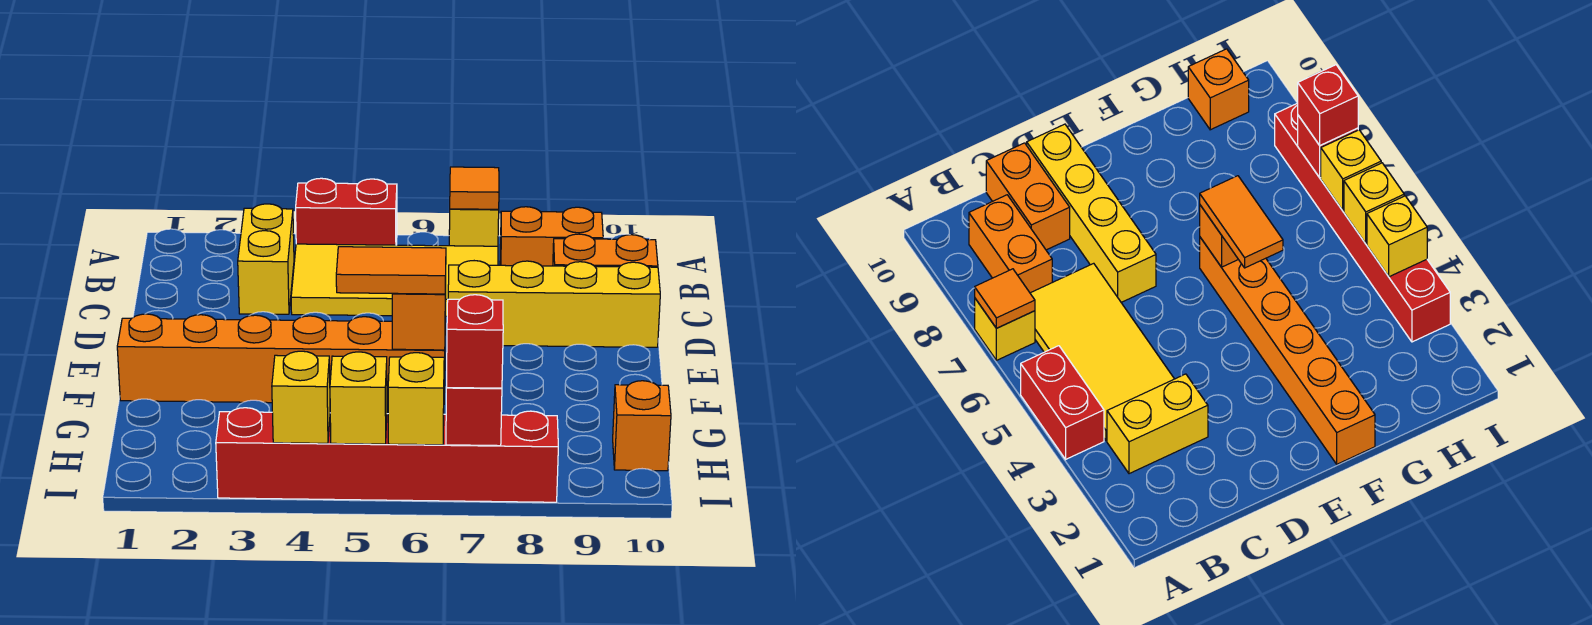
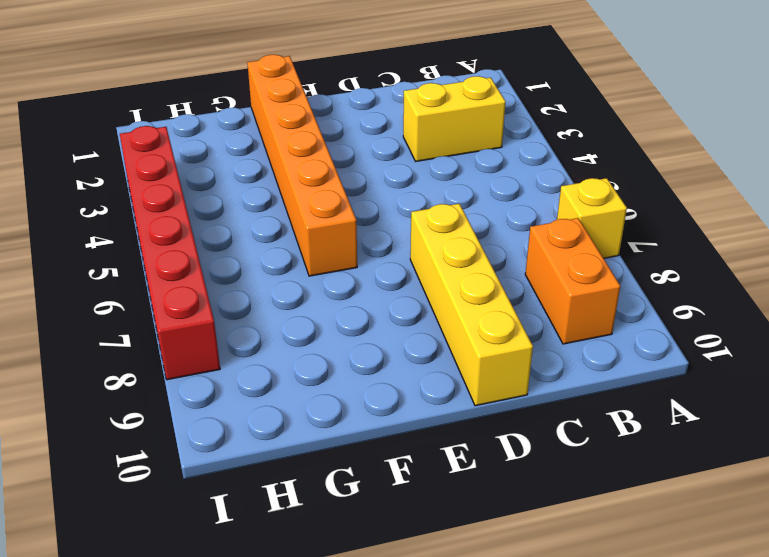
none -> red 1x2 brick [296,178,397,245]
none -> yellow 2x4 tile [291,244,498,316]
none -> orange 1x2 brick [553,234,658,267]

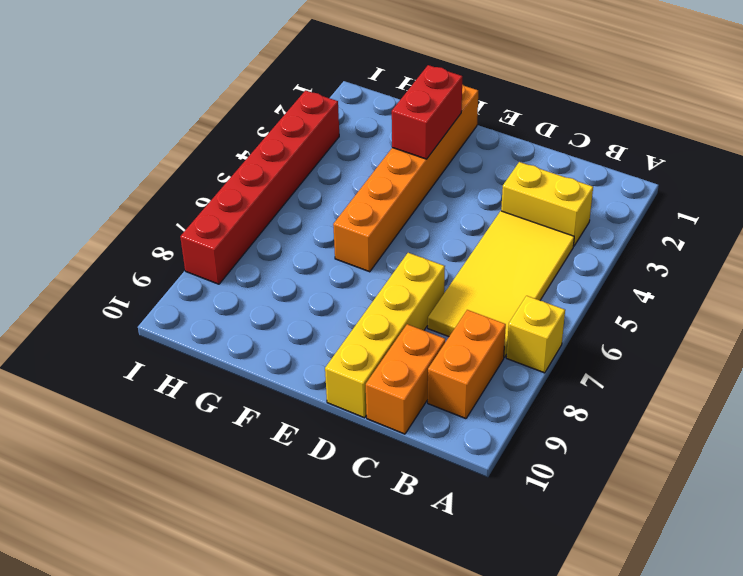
red 1x2 brick [392,65,463,159] -> red 1x2 brick moved to [296,178,397,245]
none -> orange 1x1 brick [613,381,671,471]
none -> orange 1x1 tile [450,167,499,209]
none -> orange 1x1 brick [392,285,446,350]

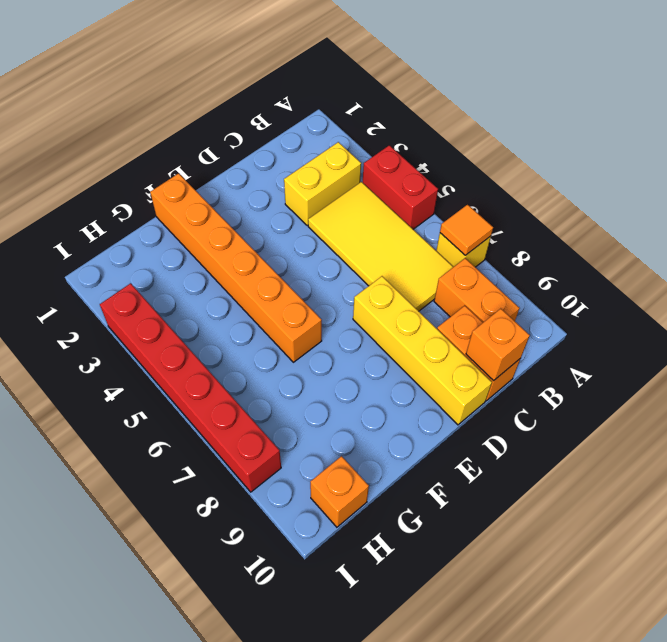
orange 1x1 brick [466,309,530,381] -> orange 1x1 brick moved to [392,285,446,350]
none -> yellow 1x1 brick [272,351,330,443]
none -> yellow 1x1 brick [330,352,387,444]
none -> yellow 1x1 brick [388,353,444,445]

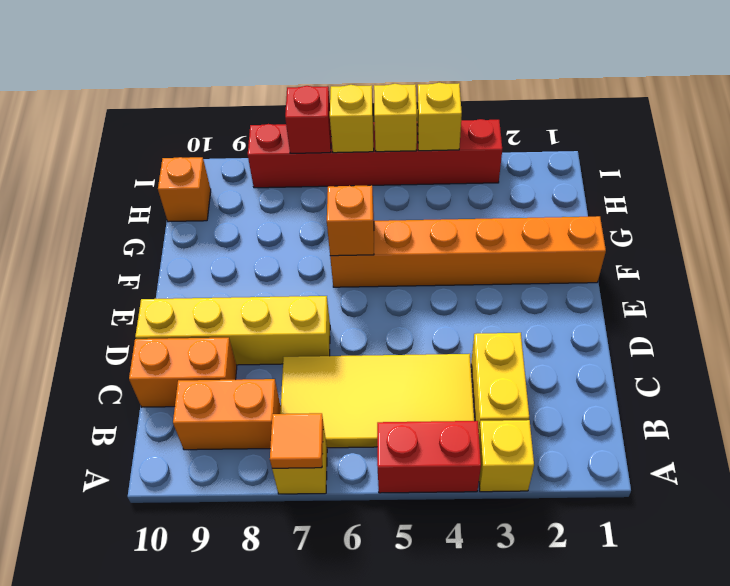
yellow 1x1 brick [479,420,534,492] -> none
none -> orange 1x2 tile [336,247,446,294]
none -> red 1x1 brick [446,295,503,388]

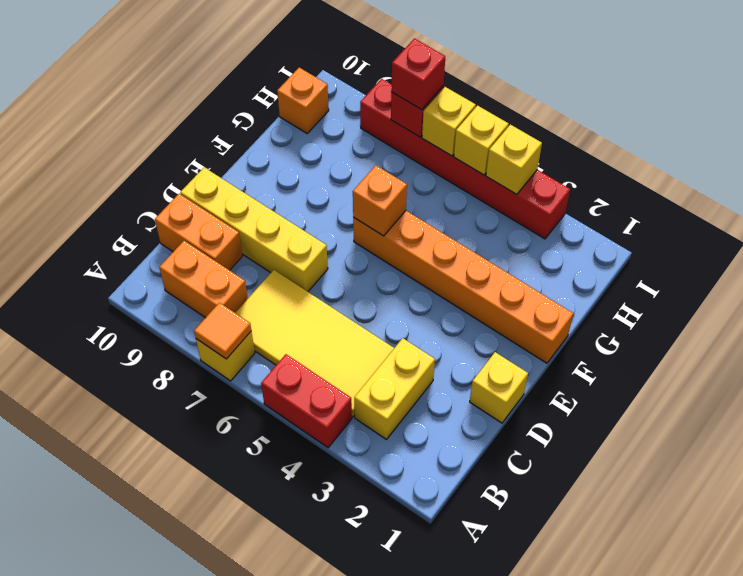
yellow 1x1 brick [470,352,528,423] -> none
none -> orange 1x2 tile [336,247,446,294]

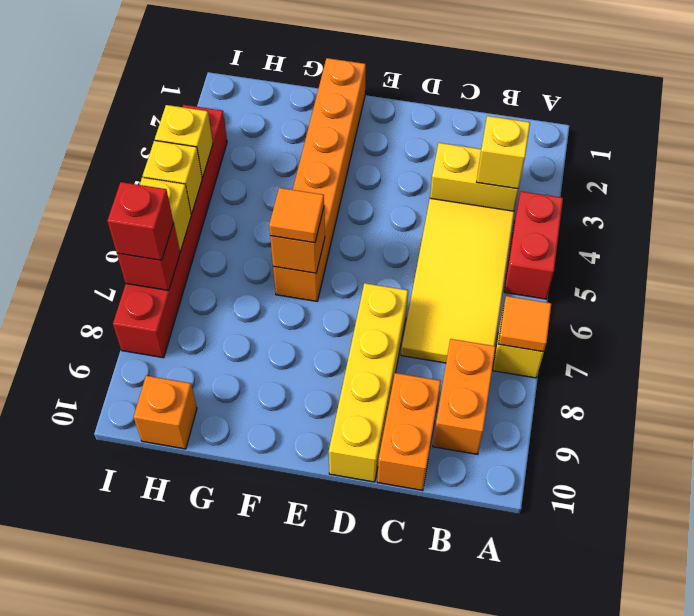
yellow 1x1 brick [477,116,530,189] -> none
orange 1x1 tile [269,188,324,243] -> orange 1x2 tile [336,247,446,294]

